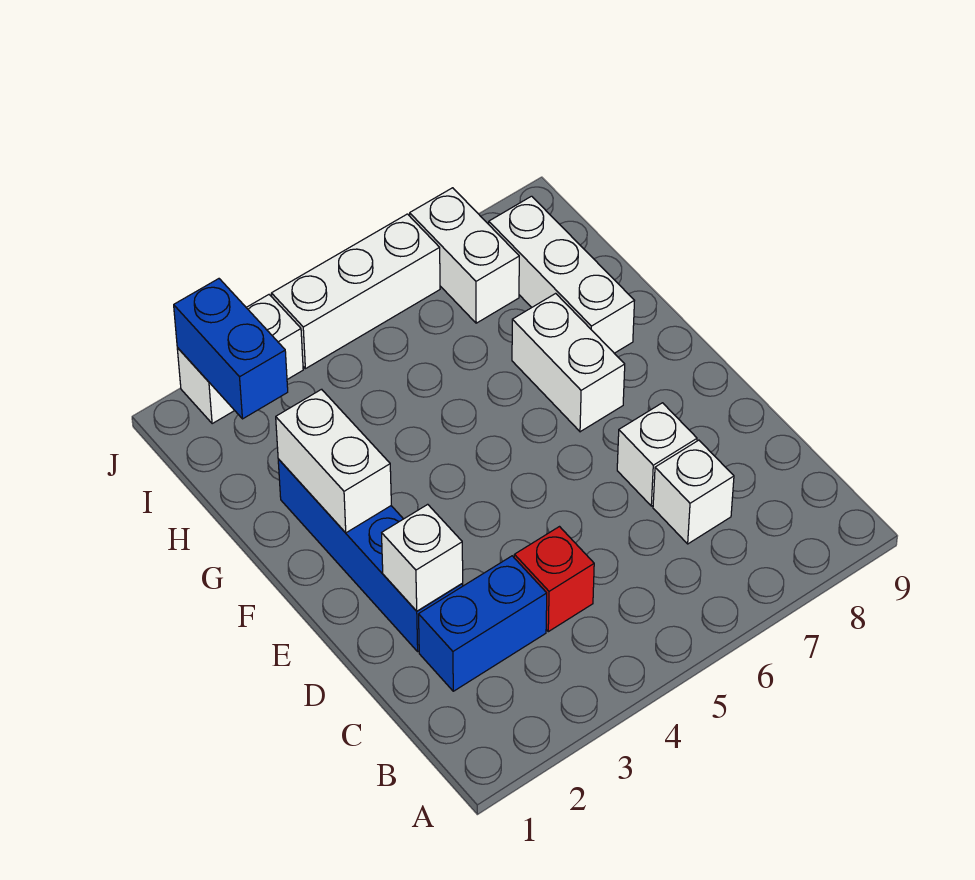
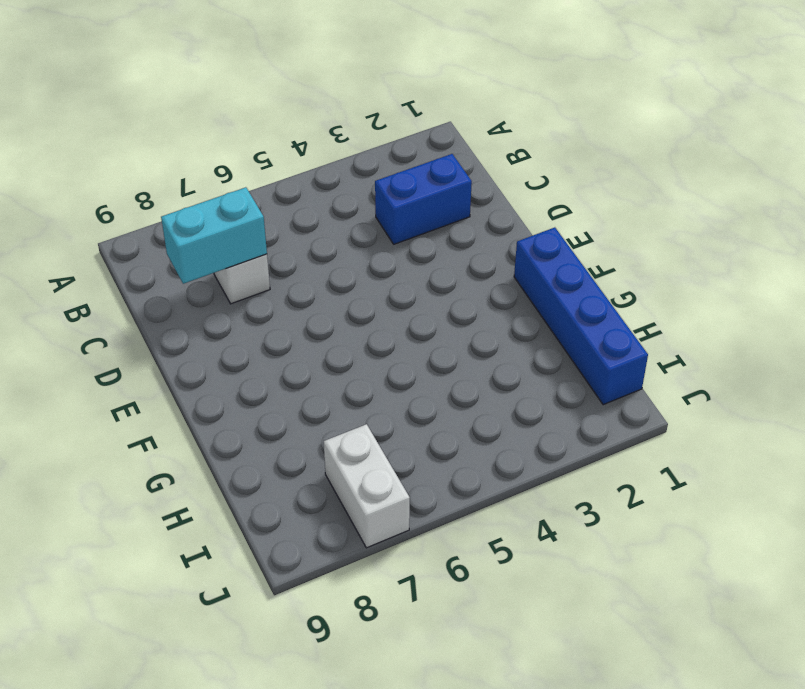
cyan 1x2 brick [161,187,267,284] -> none
blue 1x4 brick [514,227,648,405] -> blue 1x4 brick moved to [278,459,463,651]
none -> red 1x1 brick [514,527,594,632]
none -> white 1x1 brick [617,403,697,506]
none -> white 1x2 brick [512,293,625,432]

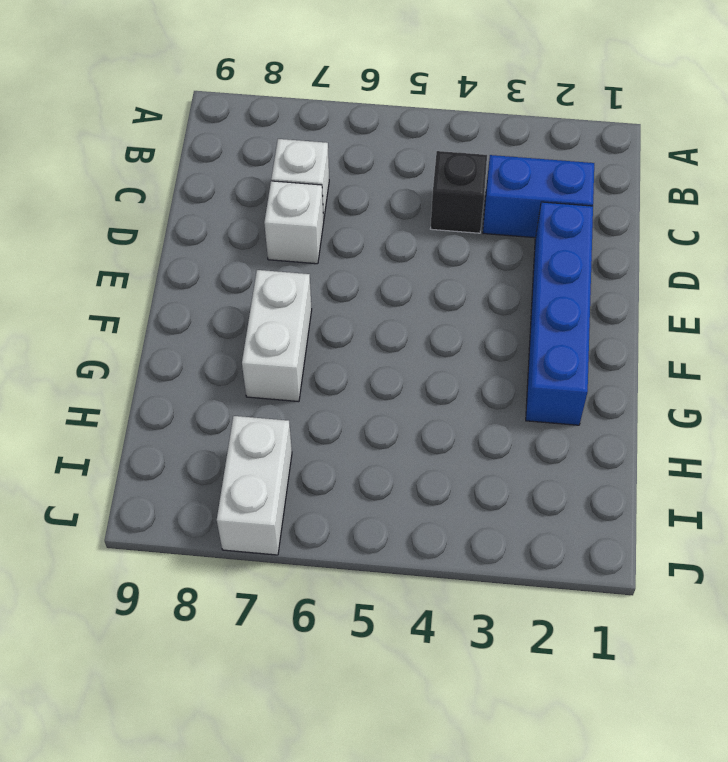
black 1x1 brick [430,151,487,233] -> red 1x1 brick [514,527,594,632]
none -> white 1x3 brick [489,196,634,353]
none -> white 1x2 brick [177,295,303,424]
none -> white 1x3 brick [271,214,440,369]

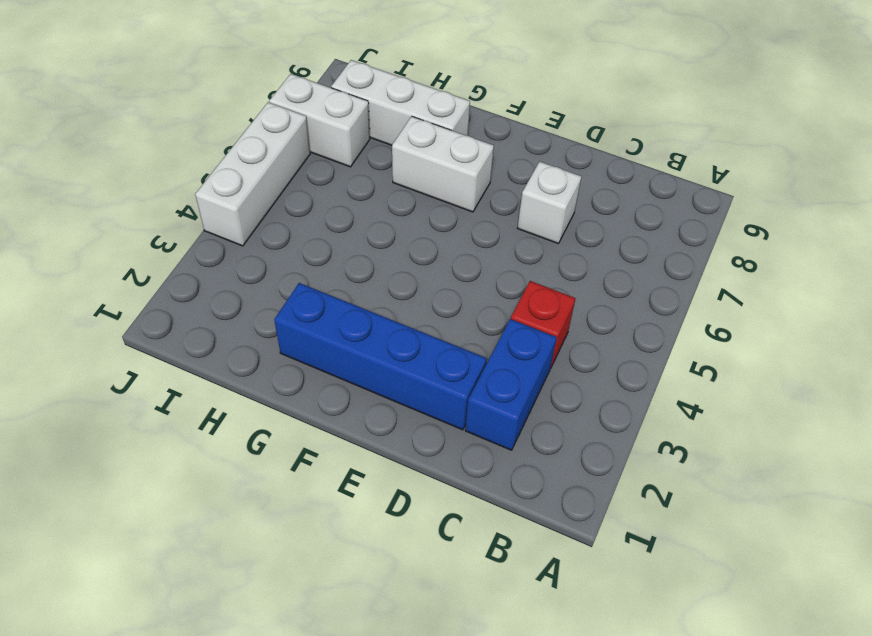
none -> white 1x1 brick [653,440,734,544]
none -> white 1x2 brick [177,295,303,424]
none -> white 1x1 brick [382,504,463,611]

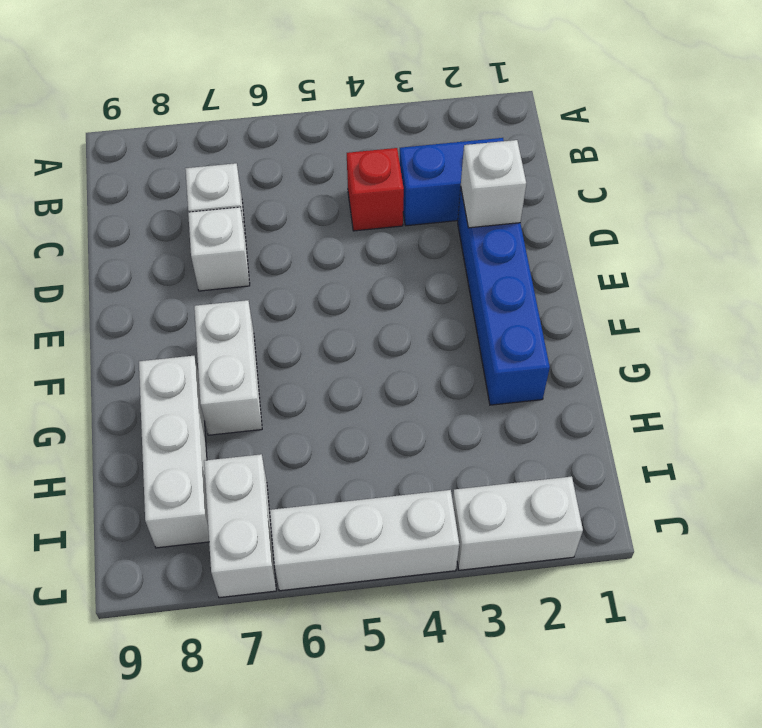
none -> white 1x2 brick [276,389,391,533]
none -> blue 1x2 brick [174,279,288,419]

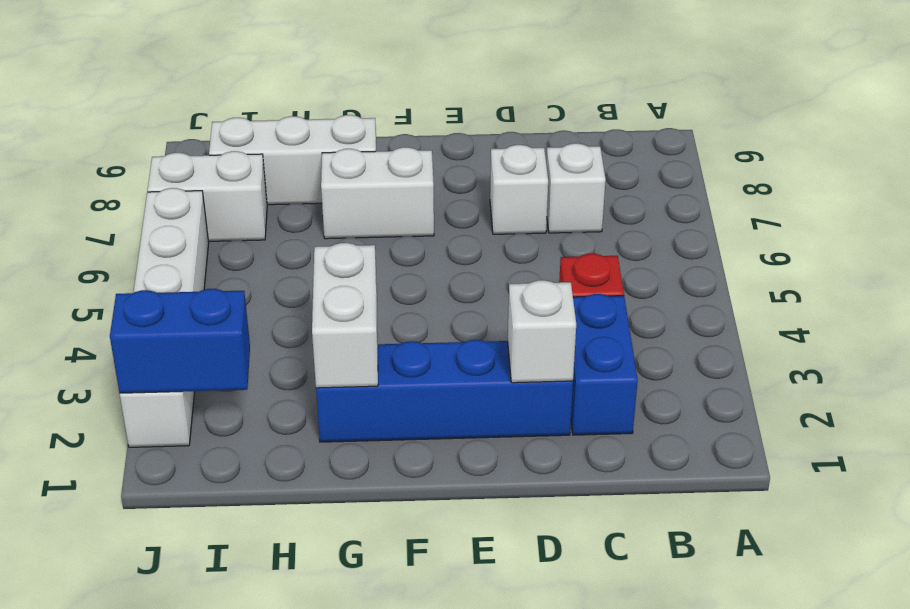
white 1x2 brick [312,243,378,388] -> white 1x2 brick turned to [276,389,391,533]

